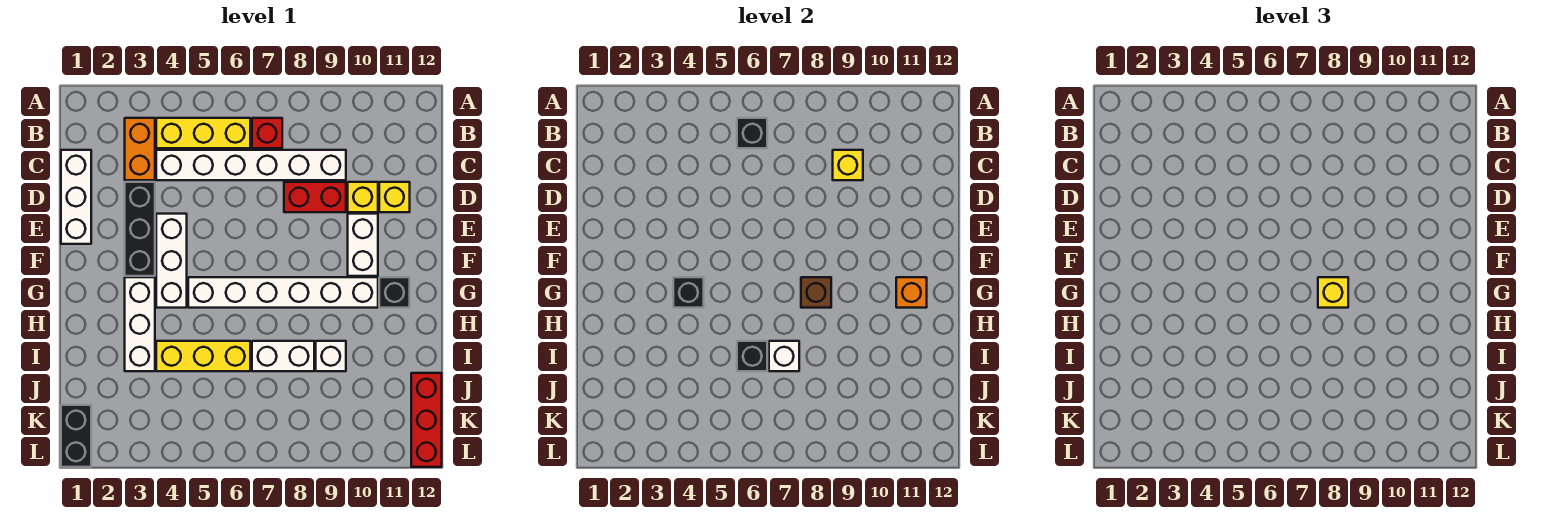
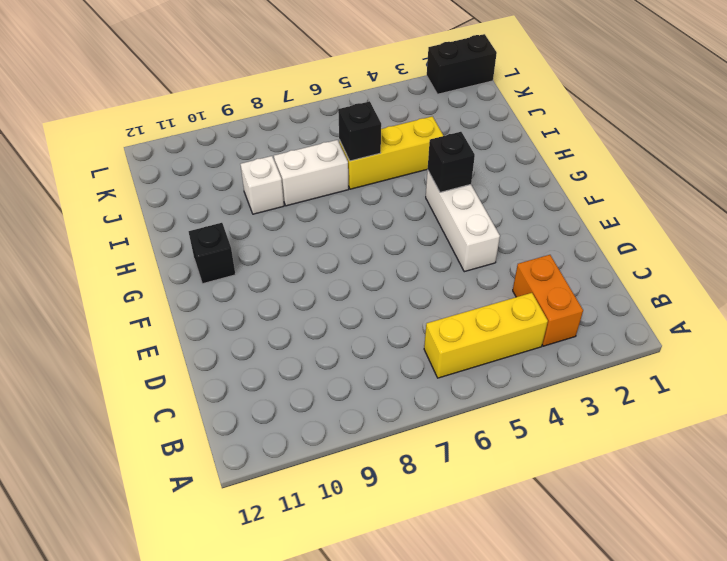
black 1x2 brick [427,34,497,94] -> black 1x2 brick turned to [61,405,91,467]
none -> red 1x1 brick [252,118,282,148]
none -> white 1x3 brick [61,150,91,244]
none -> white 1x6 brick [156,150,346,180]

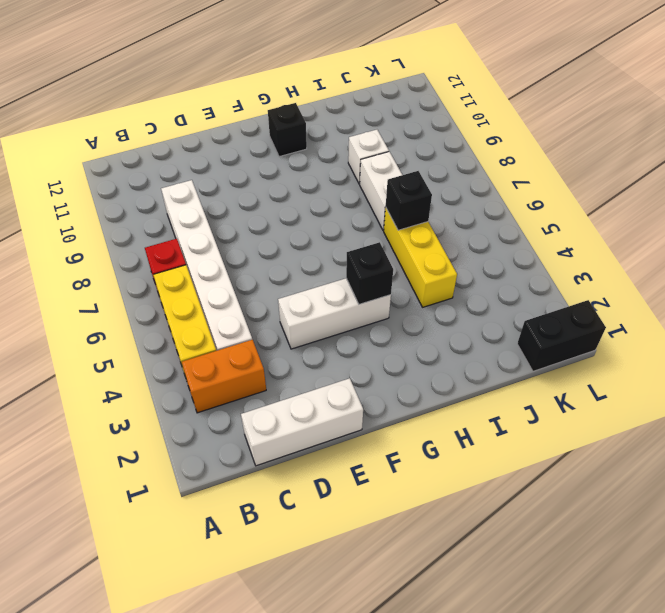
none -> black 1x3 brick [125,182,155,276]
none -> red 1x2 brick [284,182,346,212]
none -> yellow 1x1 brick [348,182,378,212]

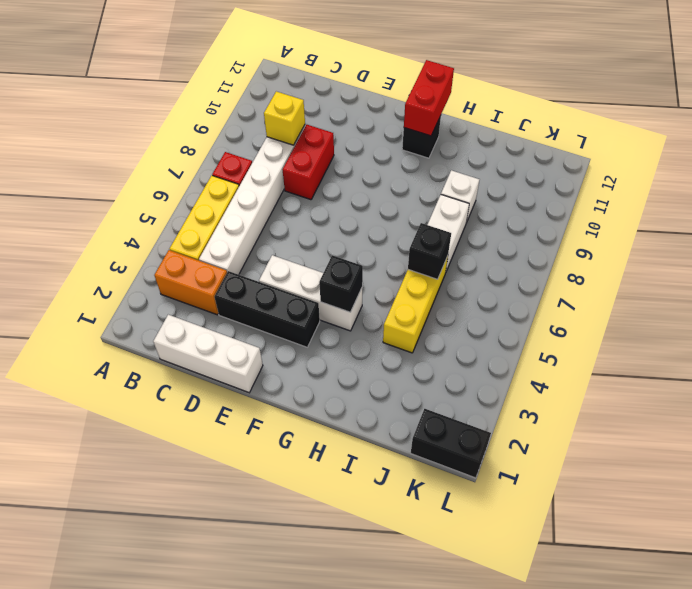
red 1x2 brick [404,60,454,136] -> orange 1x1 brick [896,277,927,308]
none -> yellow 1x1 brick [348,182,378,212]
none -> yellow 1x1 brick [379,182,410,212]
none -> white 1x2 brick [348,214,378,276]

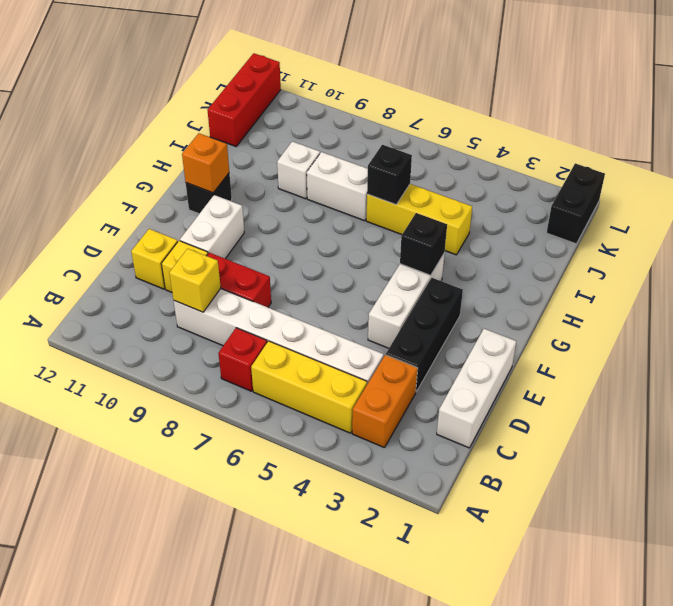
none -> white 1x3 brick [125,277,155,371]
none -> white 1x6 brick [188,277,378,308]
none -> black 1x1 brick [737,118,767,148]

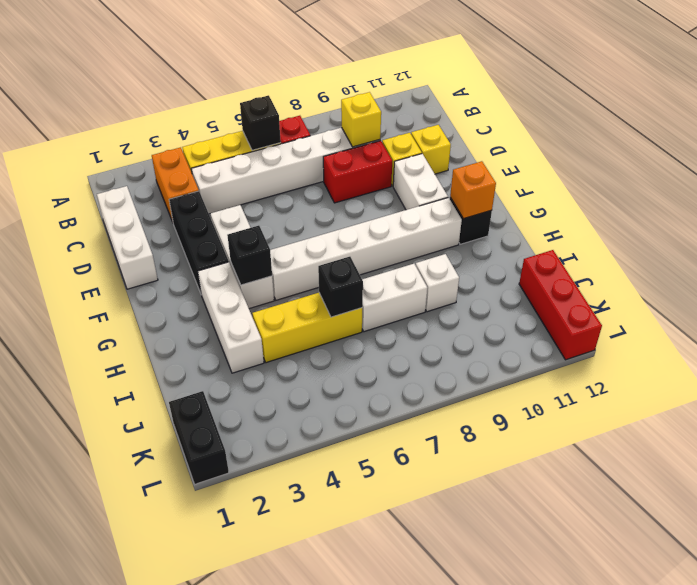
none -> brown 1x1 brick [801,277,831,308]
none -> white 1x1 brick [769,341,799,371]
none -> yellow 1x1 brick [1318,277,1348,308]

